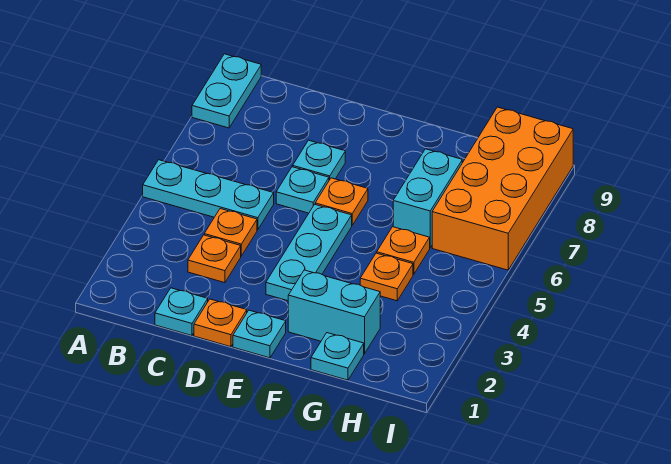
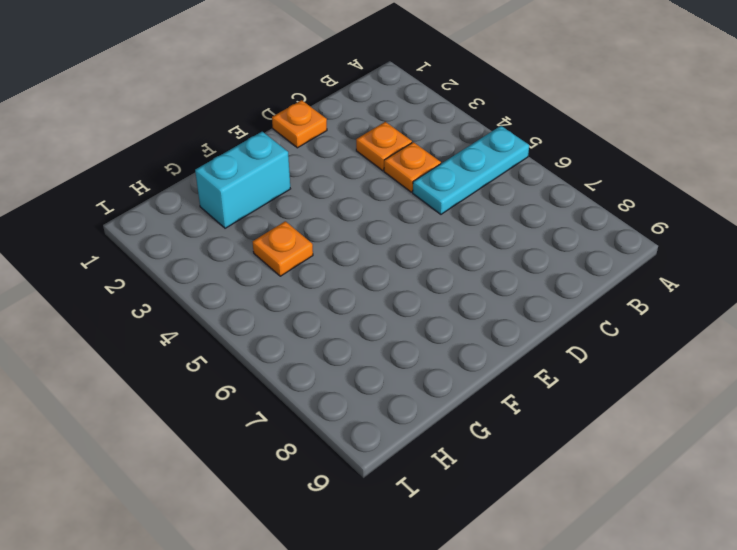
none -> cyan 1x2 plate [192,54,261,128]
none -> cyan 1x1 plate [155,288,208,336]
none -> cyan 1x1 plate [276,167,329,213]

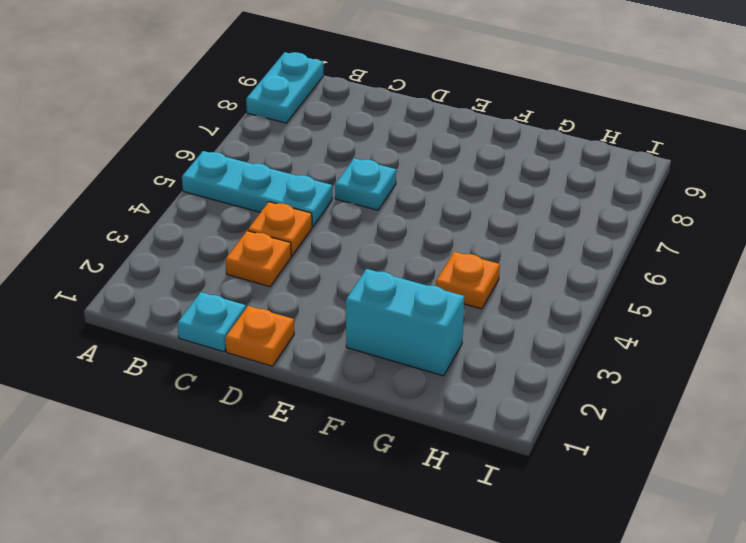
none -> cyan 1x1 plate [293,140,345,180]
none -> cyan 1x1 plate [233,310,286,358]
none -> cyan 1x3 plate [266,204,352,301]

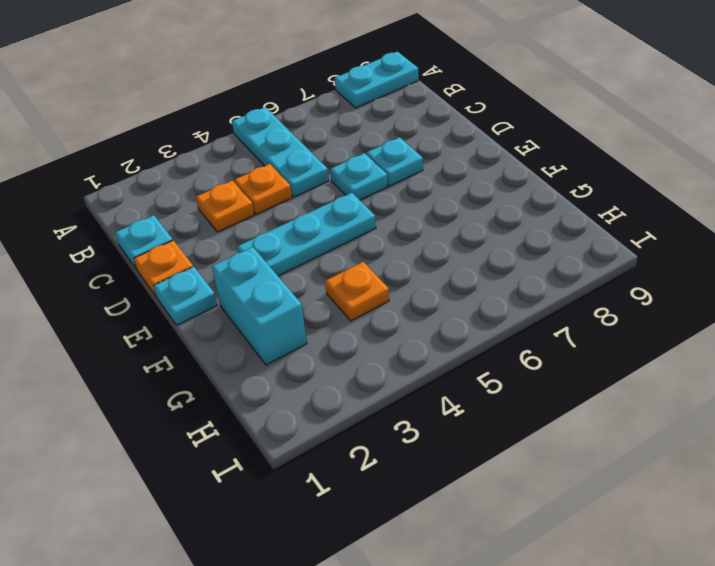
none -> orange 1x1 plate [315,178,368,225]
none -> cyan 1x1 plate [311,333,364,380]
none -> orange 1x1 plate [377,227,430,274]

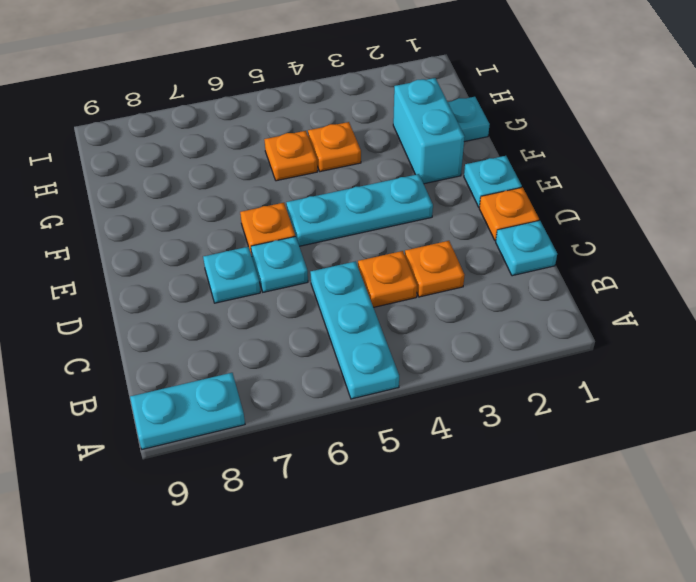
none -> cyan 1x2 brick [393,149,462,248]
none -> orange 2x4 brick [432,107,573,270]

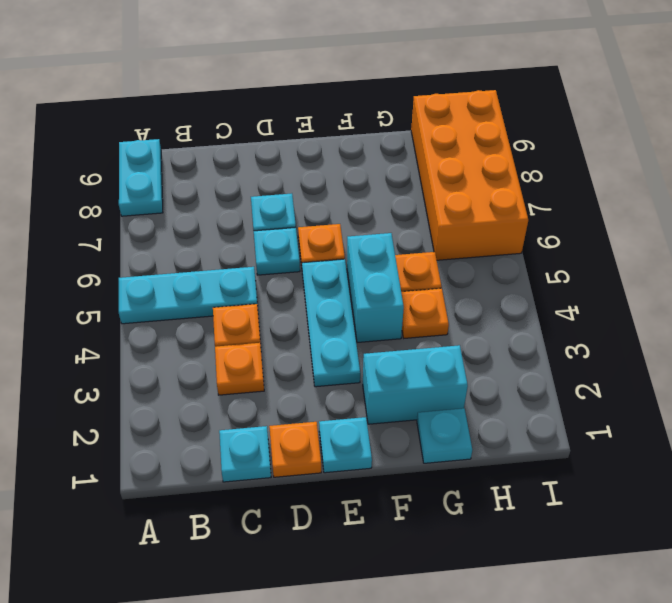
cyan 1x2 brick [347,233,404,343] -> cyan 1x2 brick moved to [393,149,462,248]

